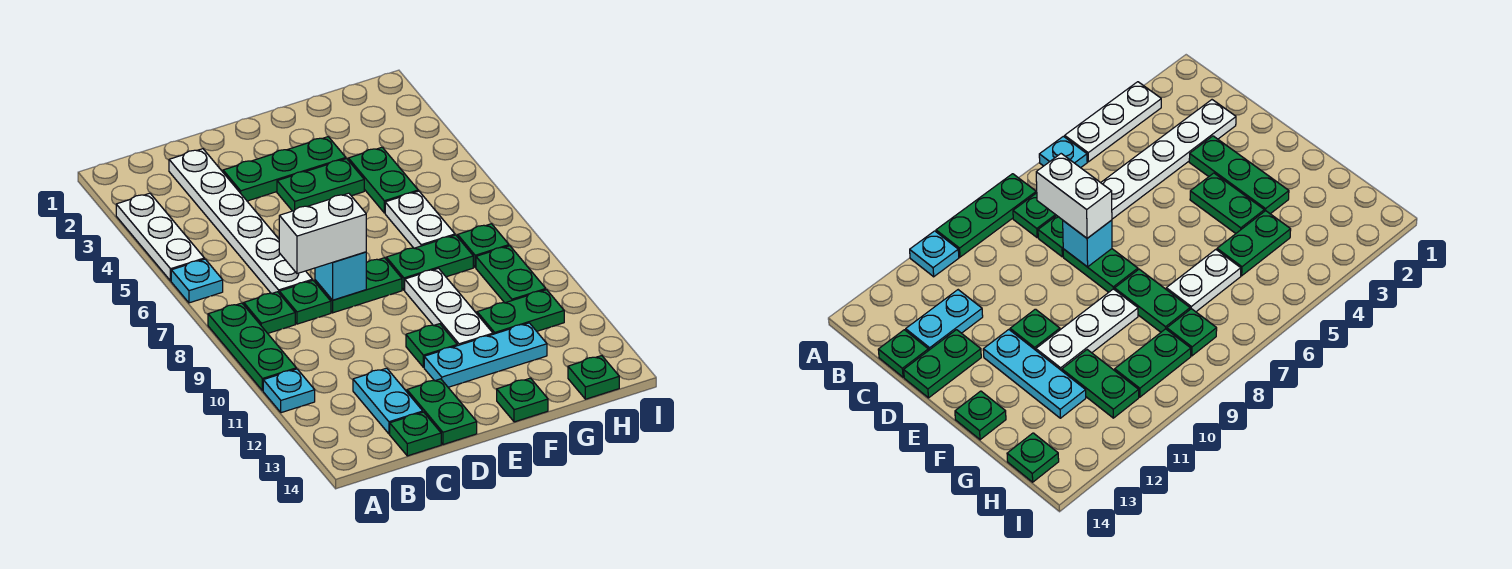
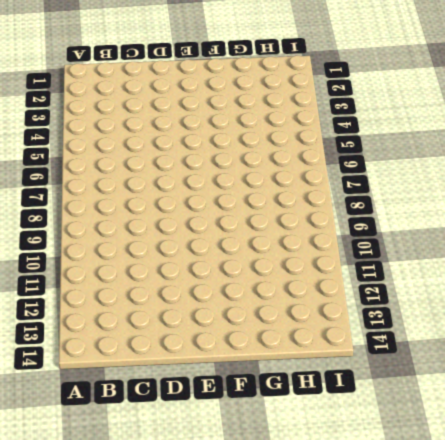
none -> white 1x3 plate [116,193,204,281]
none -> cyan 1x1 plate [171,259,223,303]
none -> green 1x3 plate [208,303,296,391]

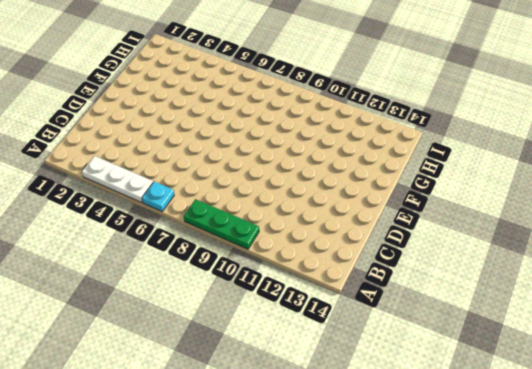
none -> cyan 1x1 plate [263,369,315,413]
none -> green 1x1 plate [244,292,295,333]
none -> white 1x6 plate [169,149,312,294]

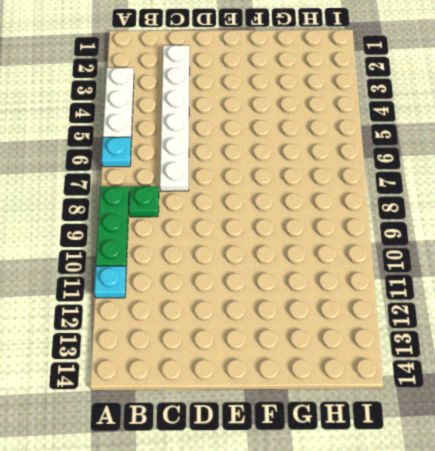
none -> green 1x1 plate [279,280,331,324]
none -> cyan 1x2 plate [353,368,423,434]
none -> green 1x1 plate [390,412,441,456]

